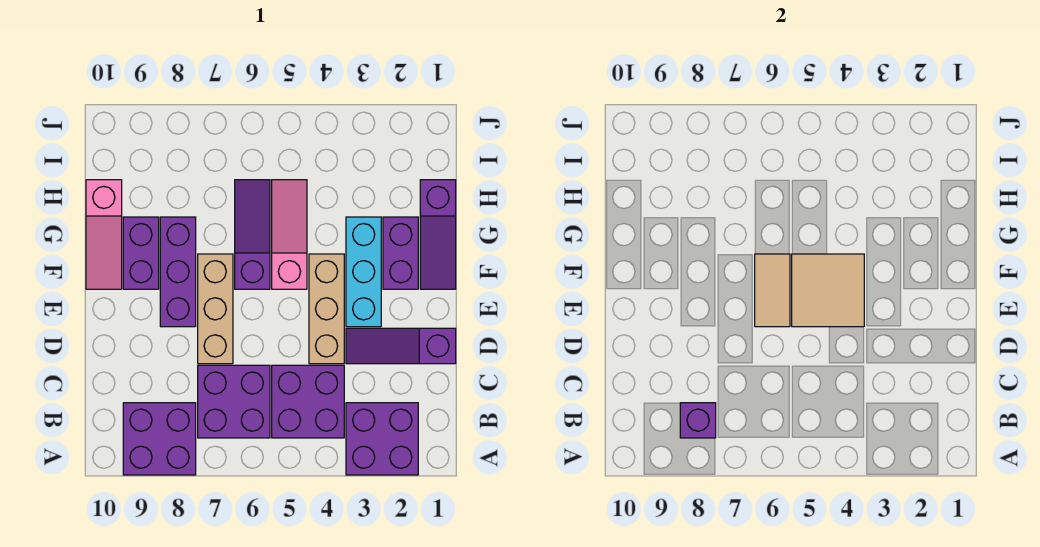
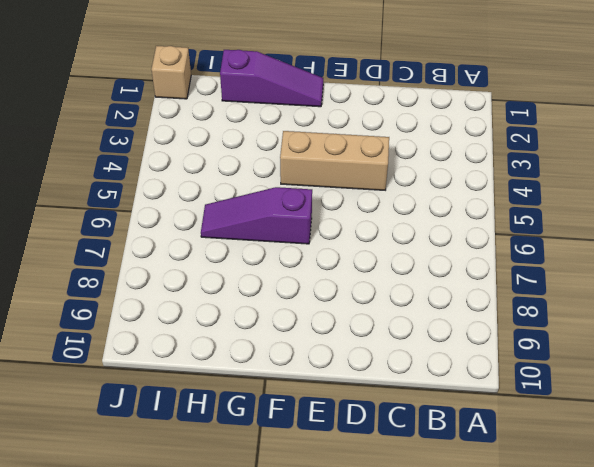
tan 1x1 brick [151,46,191,99] -> none
none -> purple 2x2 brick [346,403,418,475]
none -> purple 2x2 brick [123,403,196,475]
none -> purple 2x2 brick [272,365,344,438]

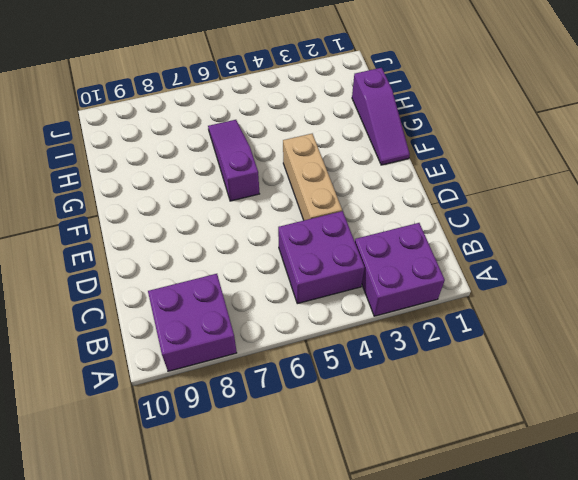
none -> purple 2x2 brick [198,365,270,438]
none -> purple 1x3 slope [346,328,456,364]
none -> tan 1x3 brick [198,254,233,364]

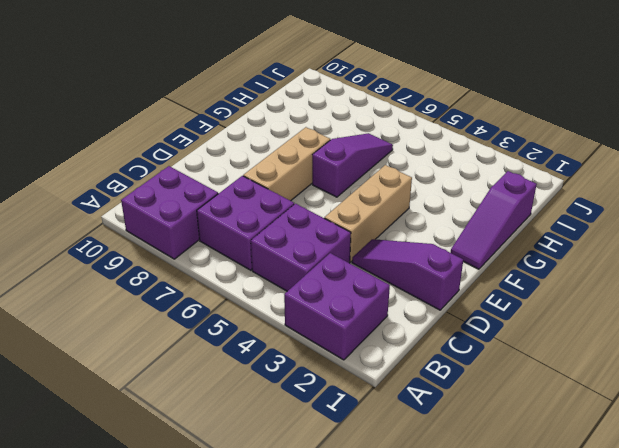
none -> cyan 1x3 brick [346,217,381,327]
none -> purple 1x3 brick [160,217,196,327]
none -> purple 1x2 brick [383,217,418,289]

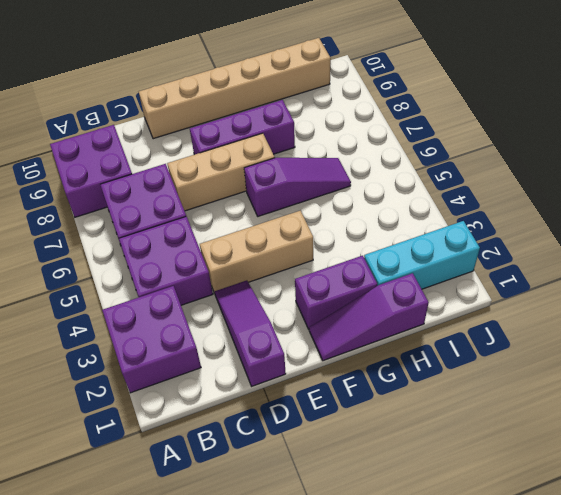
tan 1x6 brick [139,38,331,139] -> pink 1x3 slope [86,180,122,289]
cyan 1x3 brick [364,221,480,289] -> cyan 1x3 brick moved to [346,217,381,327]
none -> pink 1x3 slope [272,180,307,289]
none -> purple 1x2 brick [123,217,159,289]
none -> purple 1x1 brick [680,403,716,438]

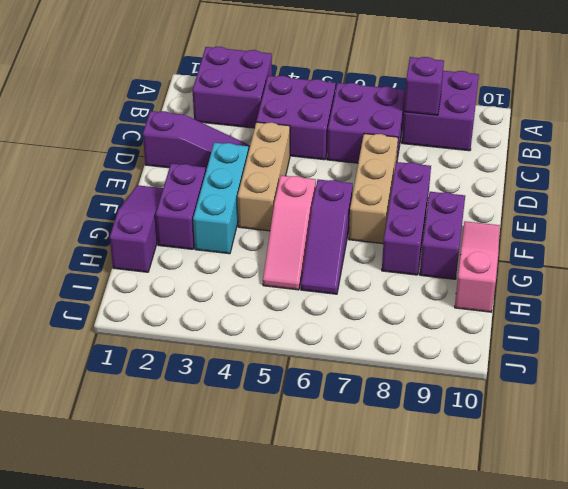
none -> tan 2x2 tile [792,254,864,327]
none -> tan 1x2 tile [755,254,790,327]

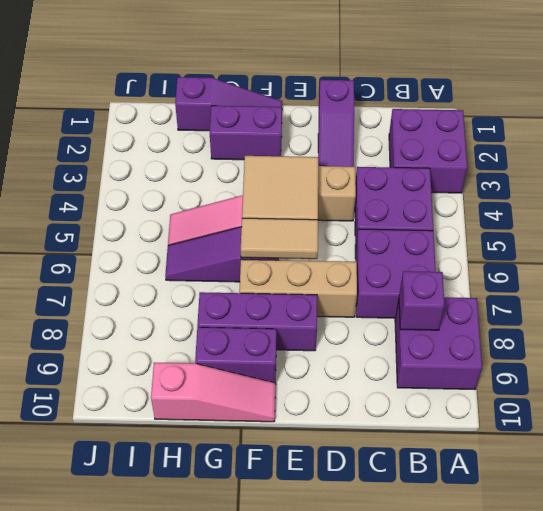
none -> cyan 1x3 brick [346,217,381,327]

